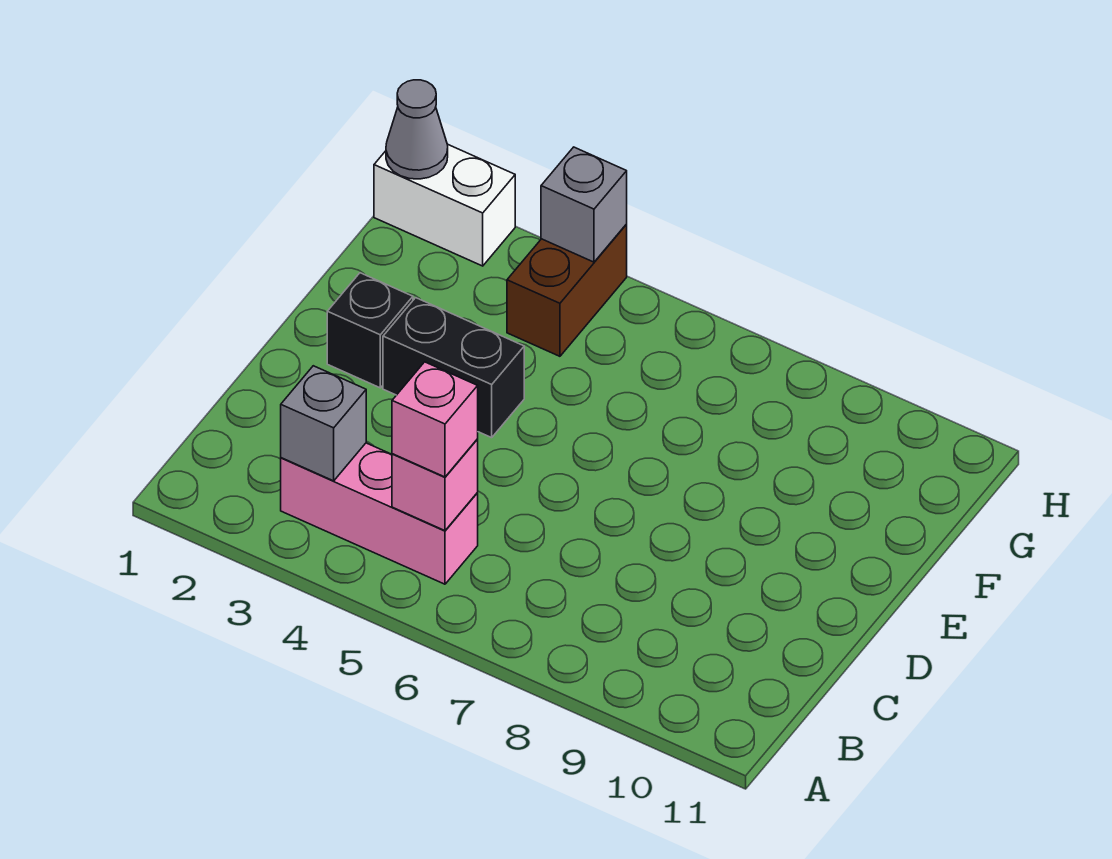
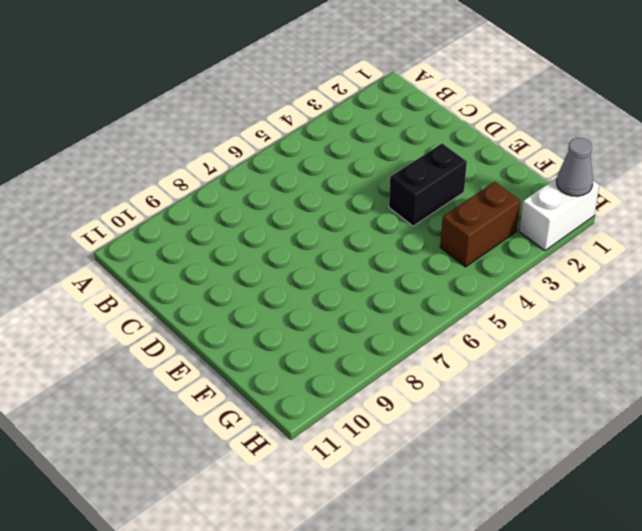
brown 1x2 brick [440,182,520,267] -> brown 1x2 brick turned to [507,225,627,356]
none -> pink 1x3 brick [281,443,478,584]
none -> black 1x1 brick [327,273,413,388]

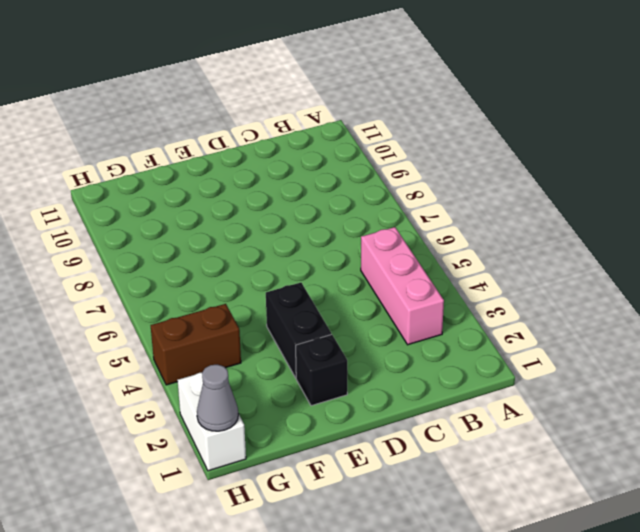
none -> grey 1x1 brick [281,366,366,481]
none -> pink 1x1 brick [392,439,478,531]

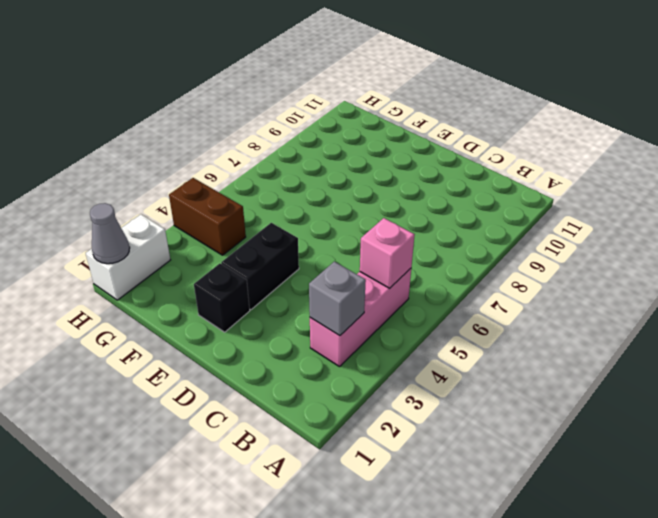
none -> grey 1x1 brick [541,147,627,262]
none -> pink 1x1 brick [392,362,478,477]

